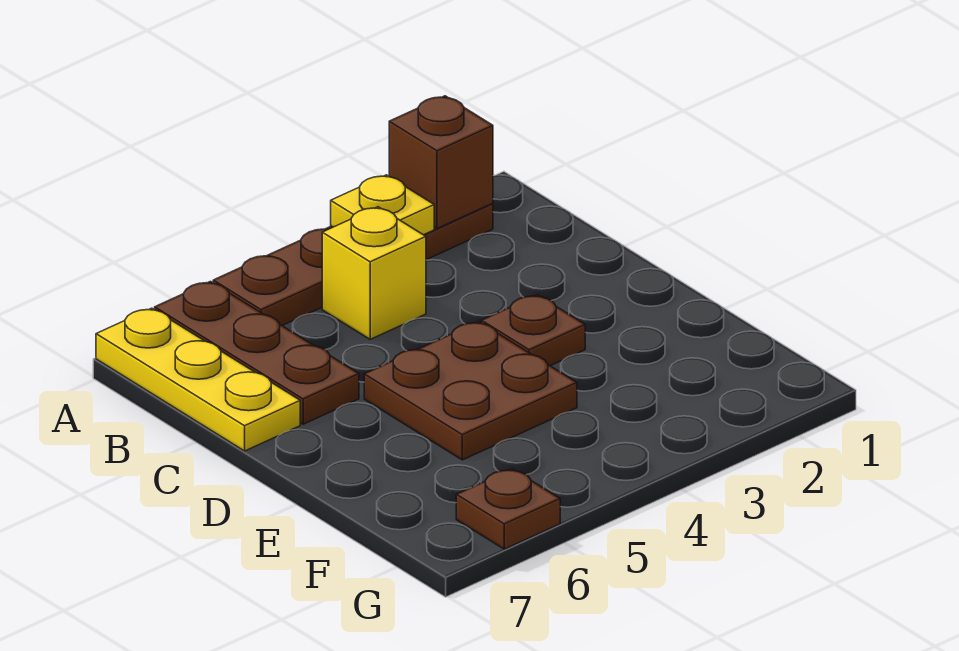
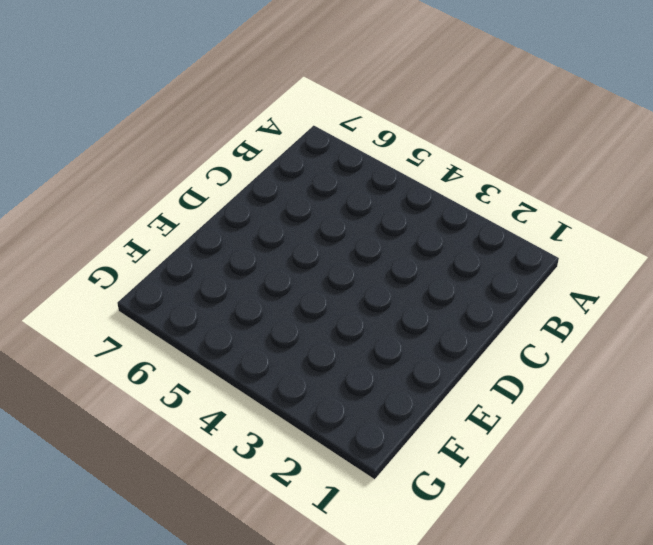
none -> brown 1x4 plate [213,203,493,325]
none -> brown 1x3 plate [155,282,359,424]

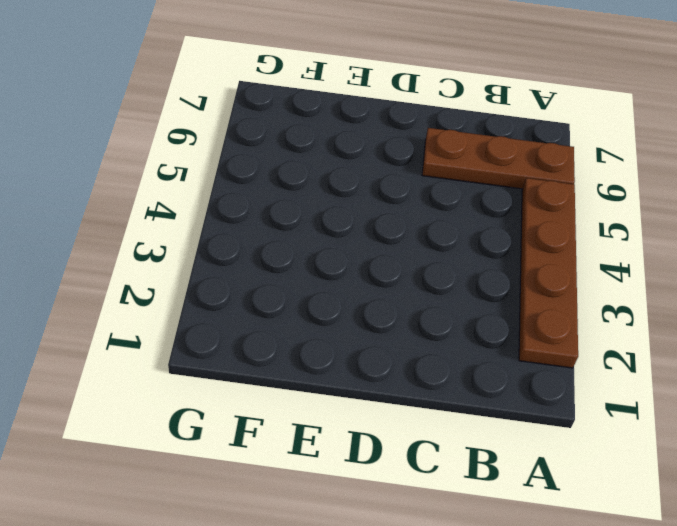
none -> yellow 1x3 plate [96,308,300,451]
none -> yellow 1x1 brick [322,207,426,339]

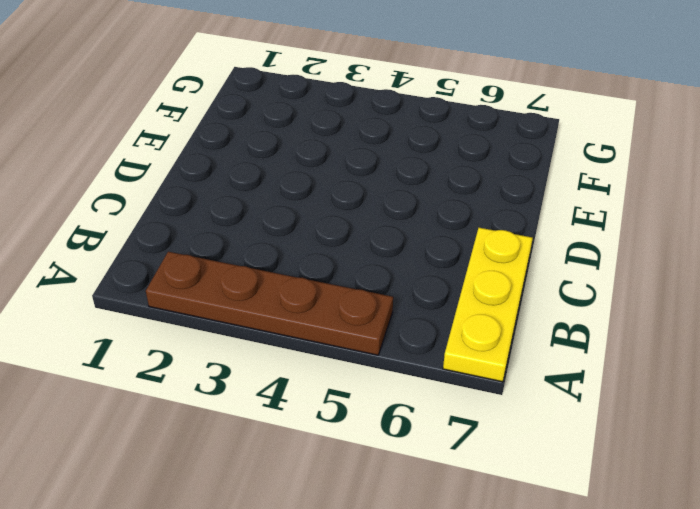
none -> brown 1x3 plate [155,282,359,424]
none -> yellow 1x1 brick [322,207,426,339]

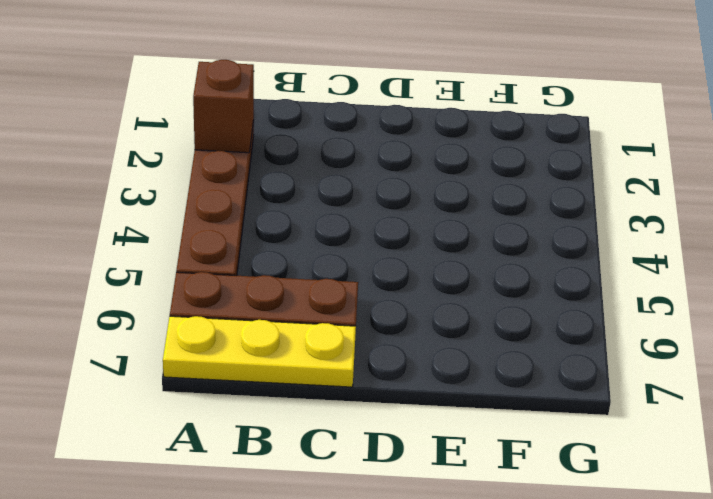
none -> yellow 1x1 brick [322,207,426,339]
none -> brown 1x1 plate [482,295,585,366]

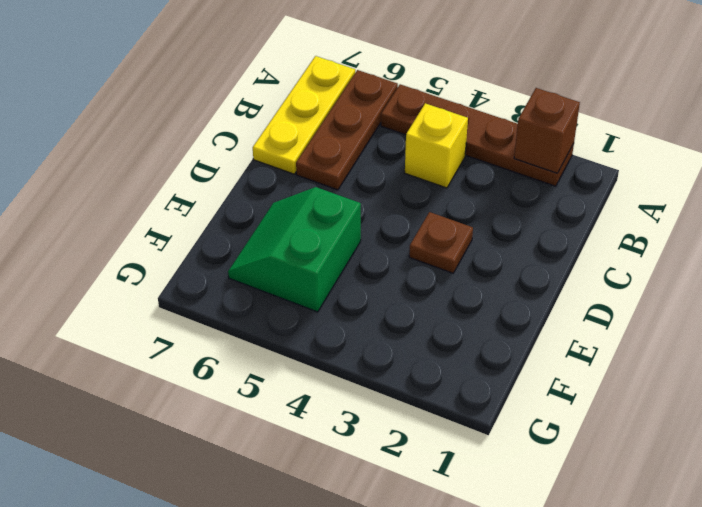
green 2x2 slope [228,187,361,312] -> brown 2x2 plate [364,322,577,460]
none -> brown 1x1 plate [456,469,560,549]
none -> yellow 1x1 plate [331,175,434,235]

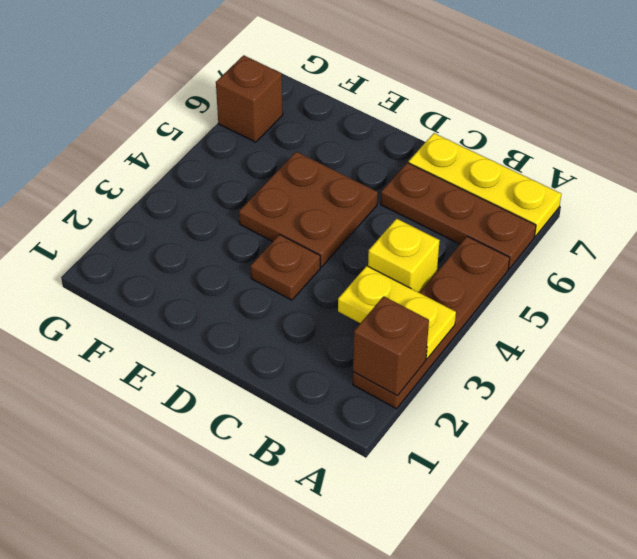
yellow 1x2 plate [338,266,456,359] -> yellow 1x1 plate [331,175,434,235]
brown 1x1 brick [216,55,283,142] -> brown 1x1 plate [456,469,560,549]

